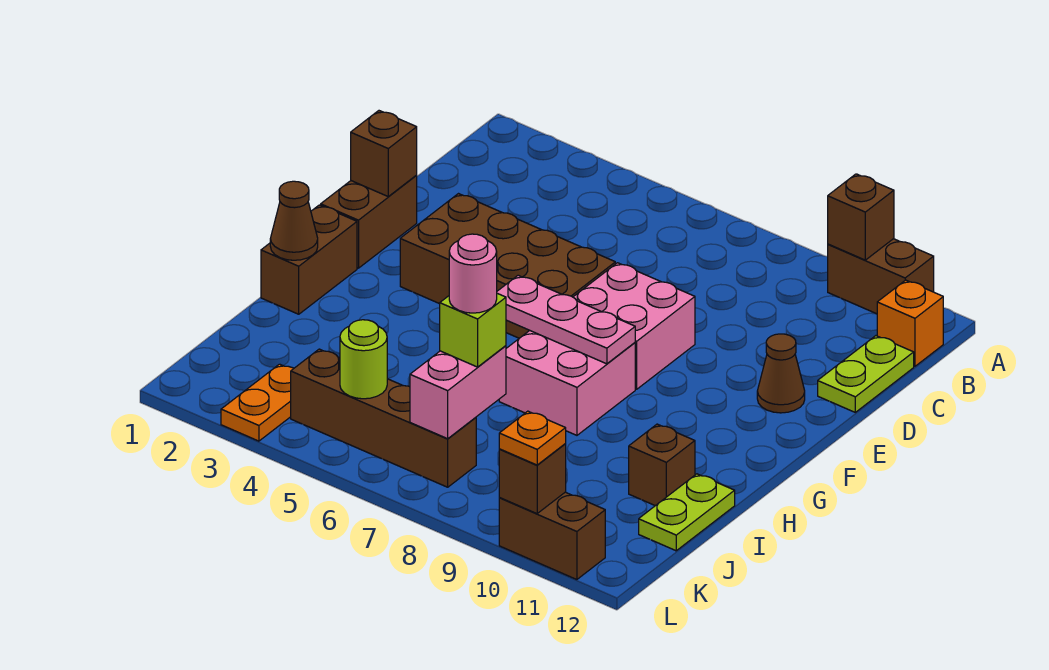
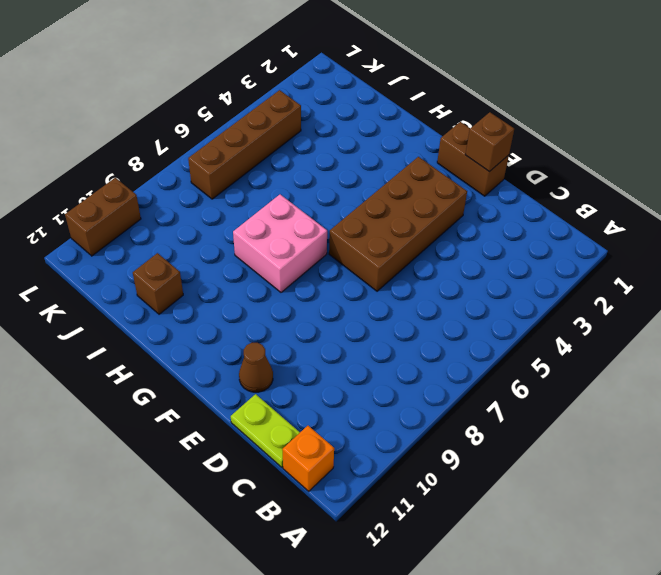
none -> brown 1x2 brick [828,239,934,314]
none -> pink 2x2 brick [573,263,695,389]
none -> brown 1x2 brick [261,205,357,314]

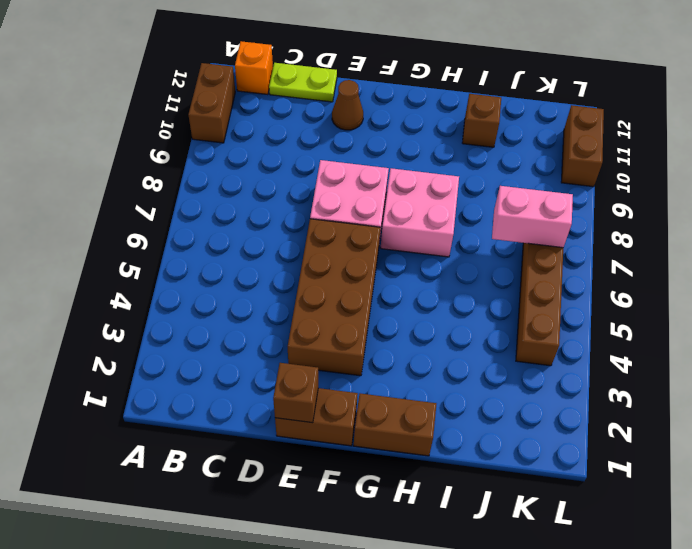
none -> lime 1x2 plate [639,474,735,551]
none -> orange 1x2 plate [221,364,294,441]
none -> brown 1x1 brick [828,174,894,260]

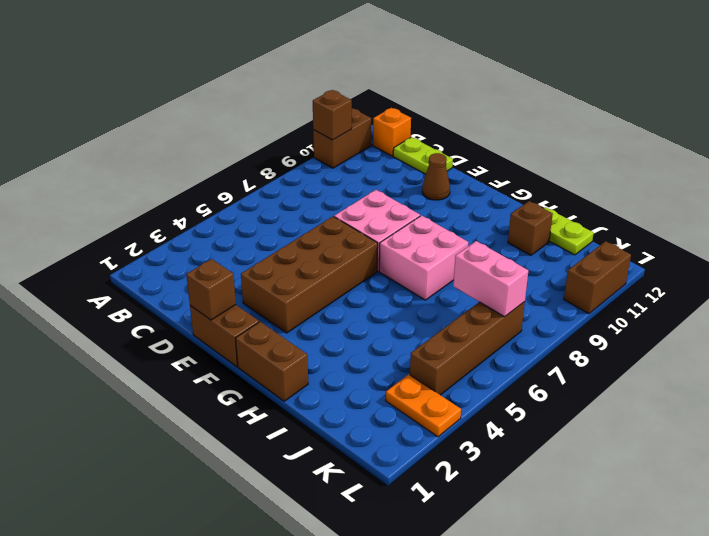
none -> pink 1x3 plate [497,275,635,364]
none -> brown 1x1 cone [270,181,318,260]
none -> lime 1x1 round brick [340,320,387,399]

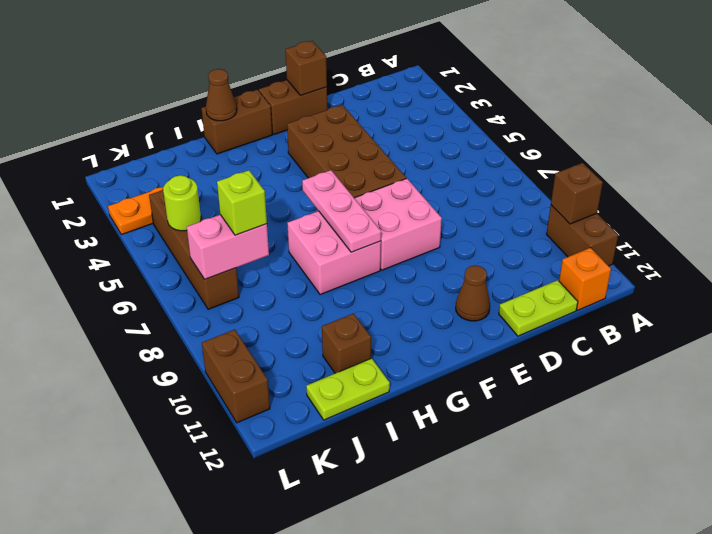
none -> brown 1x1 brick [499,444,566,514]
none -> orange 1x1 plate [499,411,566,465]
none -> pink 1x1 round brick [449,234,497,313]

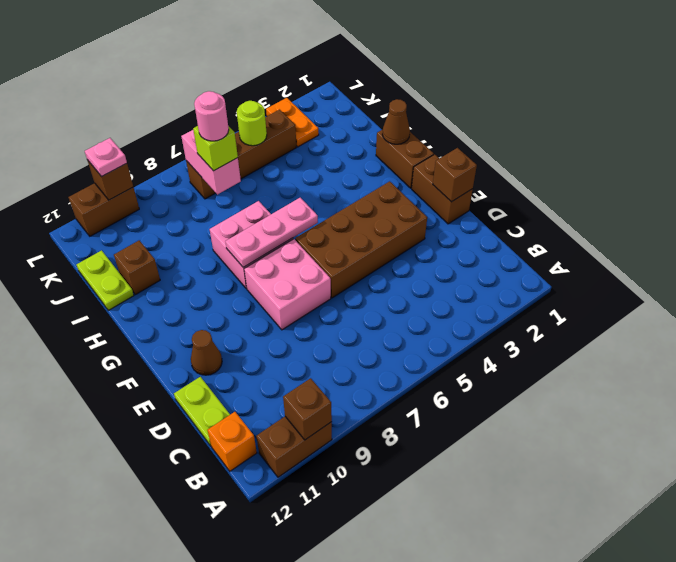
pink 1x1 plate [85,138,127,177] -> orange 1x1 plate [499,411,566,465]

